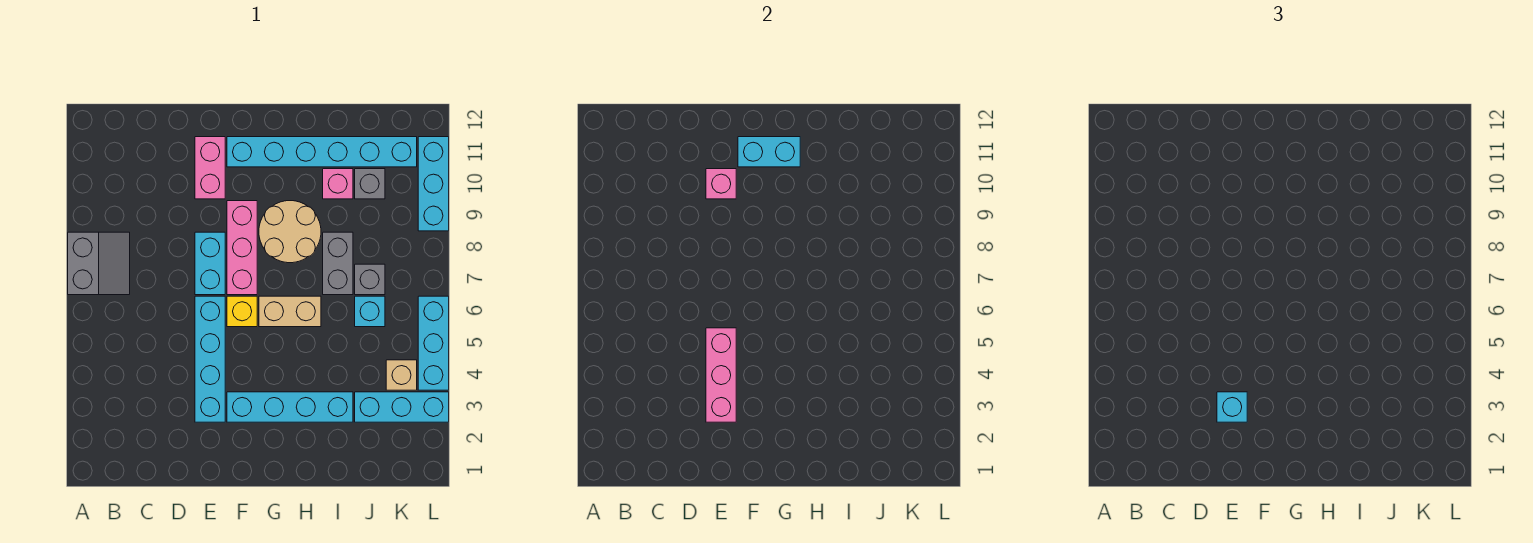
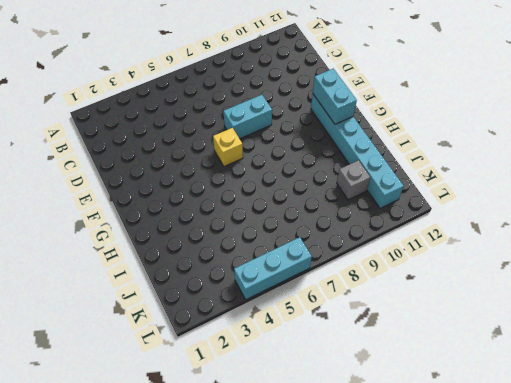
none -> grey 2x2 slope [68,232,130,295]
none -> cyan 1x4 brick [195,296,225,422]
none -> pink 1x2 brick [195,137,225,199]

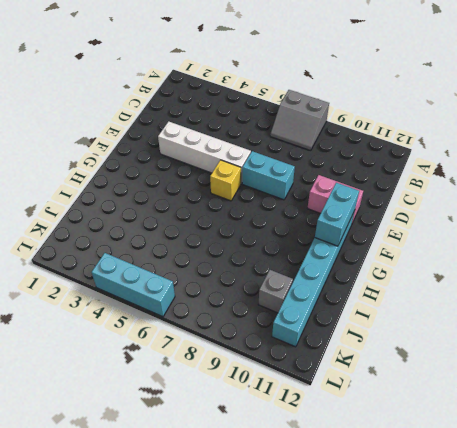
white 1x4 brick [158,121,251,183] -> cyan 1x4 brick [195,296,225,422]
none -> cyan 1x4 brick [227,392,353,422]
none -> pink 1x3 brick [227,201,257,295]
none -> tan 1x2 brick [259,296,321,327]

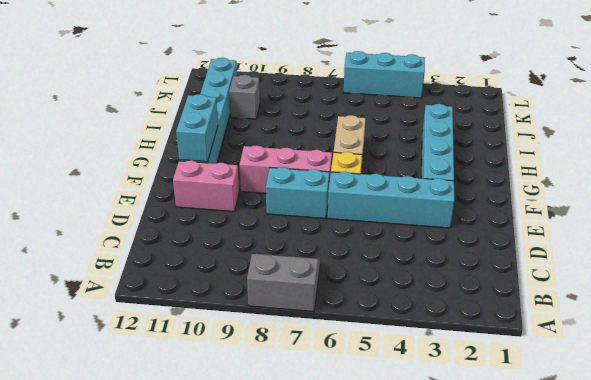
none -> tan 2x2 round brick [259,201,321,263]
none -> grey 1x2 brick [323,232,353,295]
none -> pink 1x1 brick [323,169,353,199]

